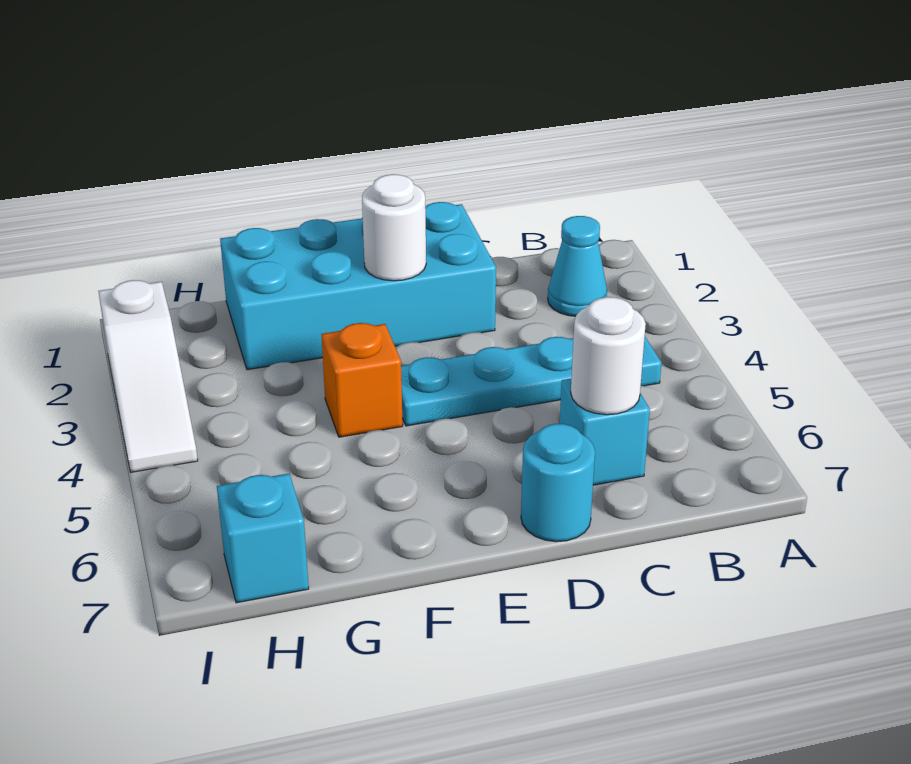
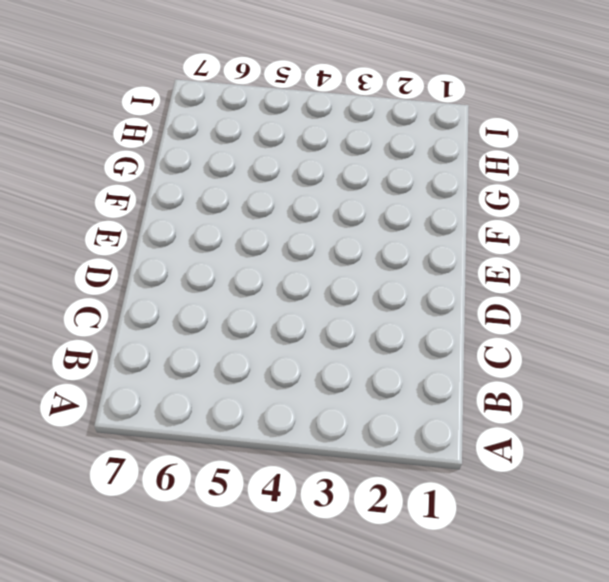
none -> cyan 1x1 cone [548,216,607,316]
none -> cyan 1x4 plate [401,337,662,426]

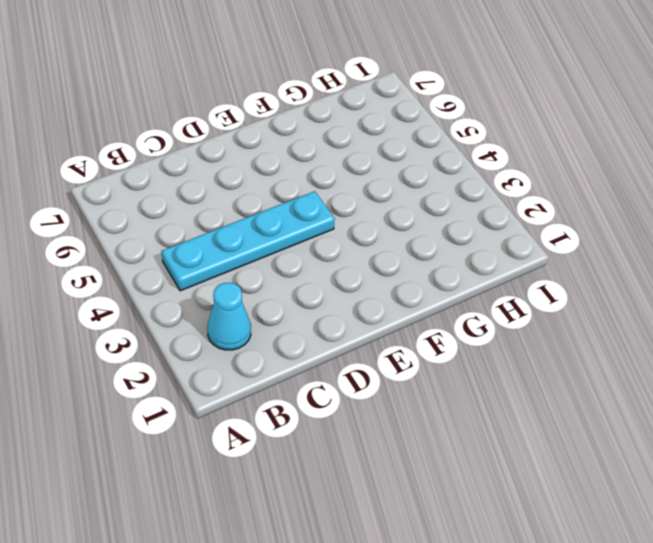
none -> cyan 1x1 brick [560,379,650,485]
none -> cyan 2x4 brick [220,202,496,370]

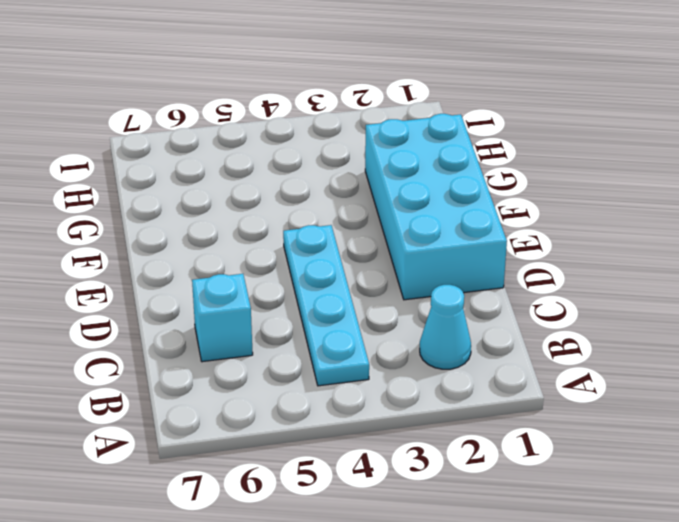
none -> cyan 1x1 round brick [521,424,595,542]
none -> orange 1x1 brick [321,323,403,437]

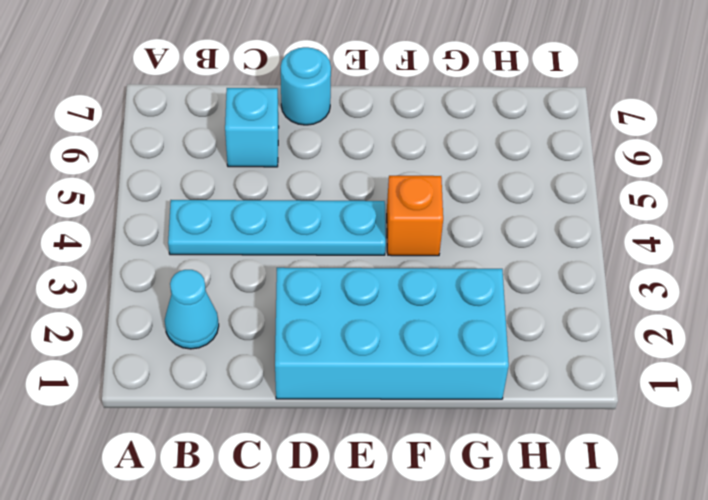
none -> cyan 1x1 brick [217,474,309,603]
none -> white 1x3 slope [98,280,198,472]

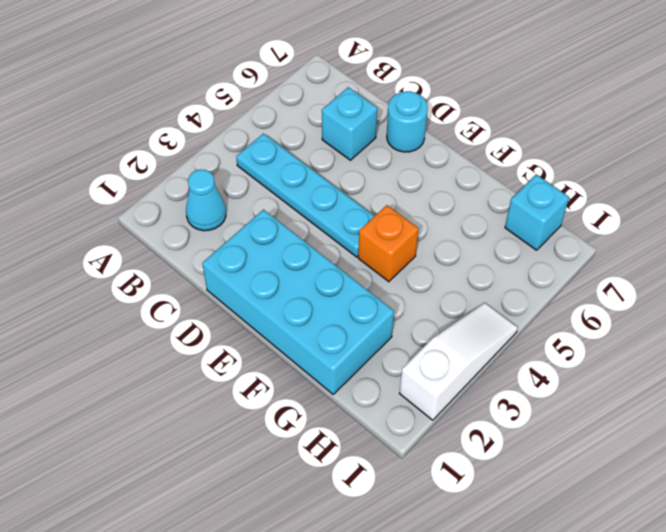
none -> white 1x1 round brick [571,297,646,415]
none -> white 1x1 round brick [362,174,426,281]

